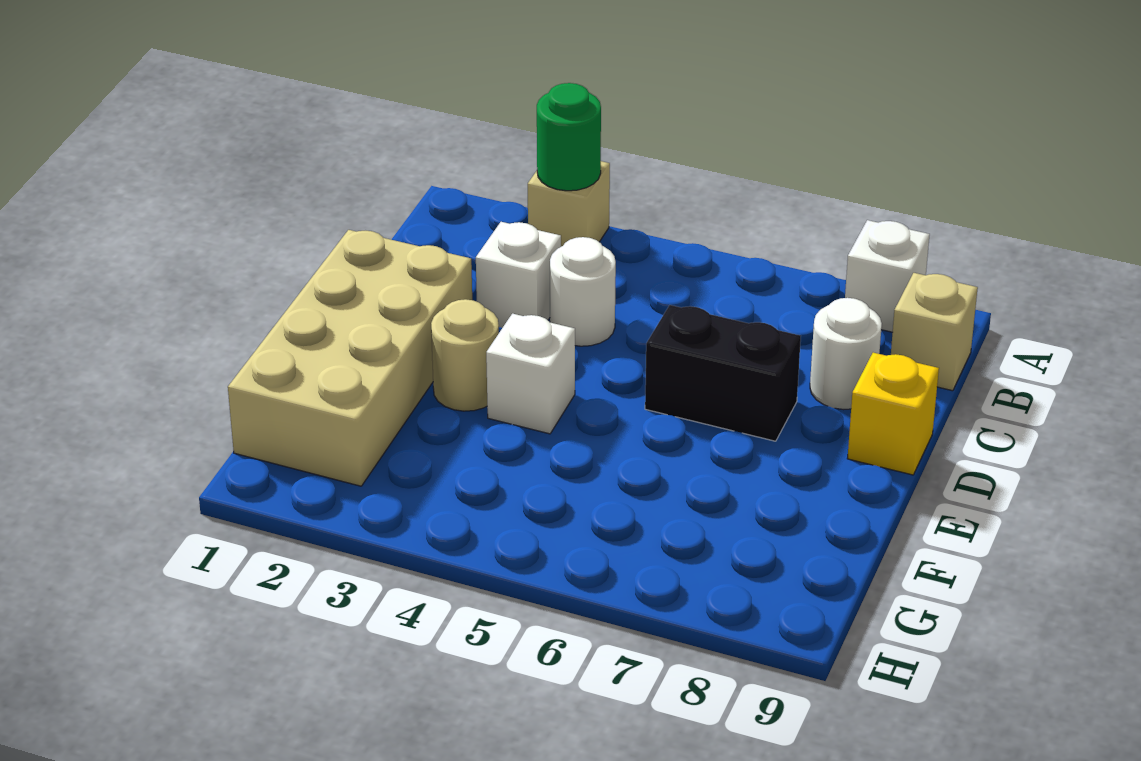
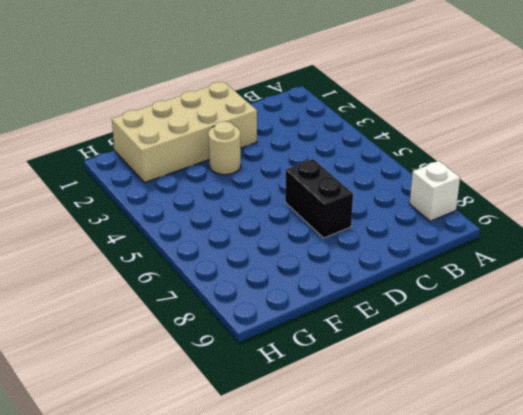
none -> tan 1x1 brick [528,161,610,247]
none -> tan 1x1 brick [891,273,978,391]
none -> white 1x1 brick [476,222,561,328]

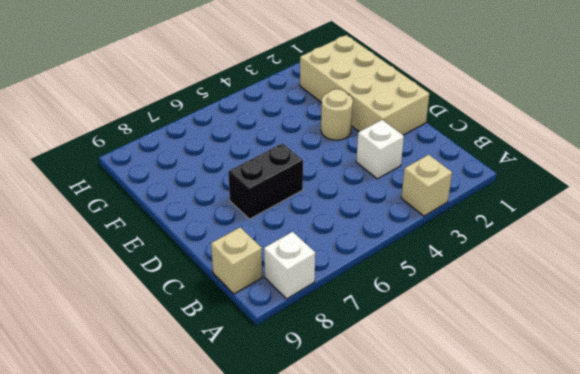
none -> white 1x1 round brick [550,237,616,346]
none -> white 1x1 round brick [810,298,882,410]
none -> yellow 1x1 brick [847,353,939,475]

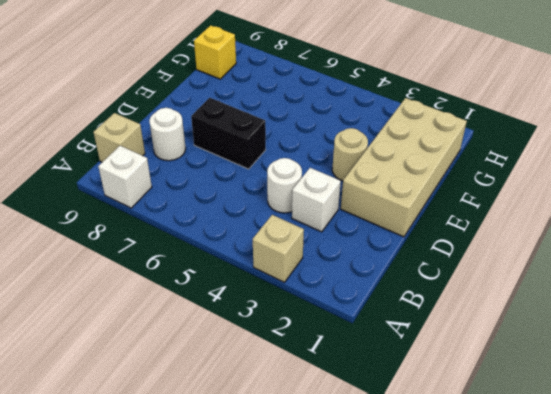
yellow 1x1 brick [194,25,236,79] -> yellow 1x1 brick moved to [847,353,939,475]
none -> white 1x1 brick [486,314,575,434]
none -> green 1x1 round brick [537,83,601,191]

